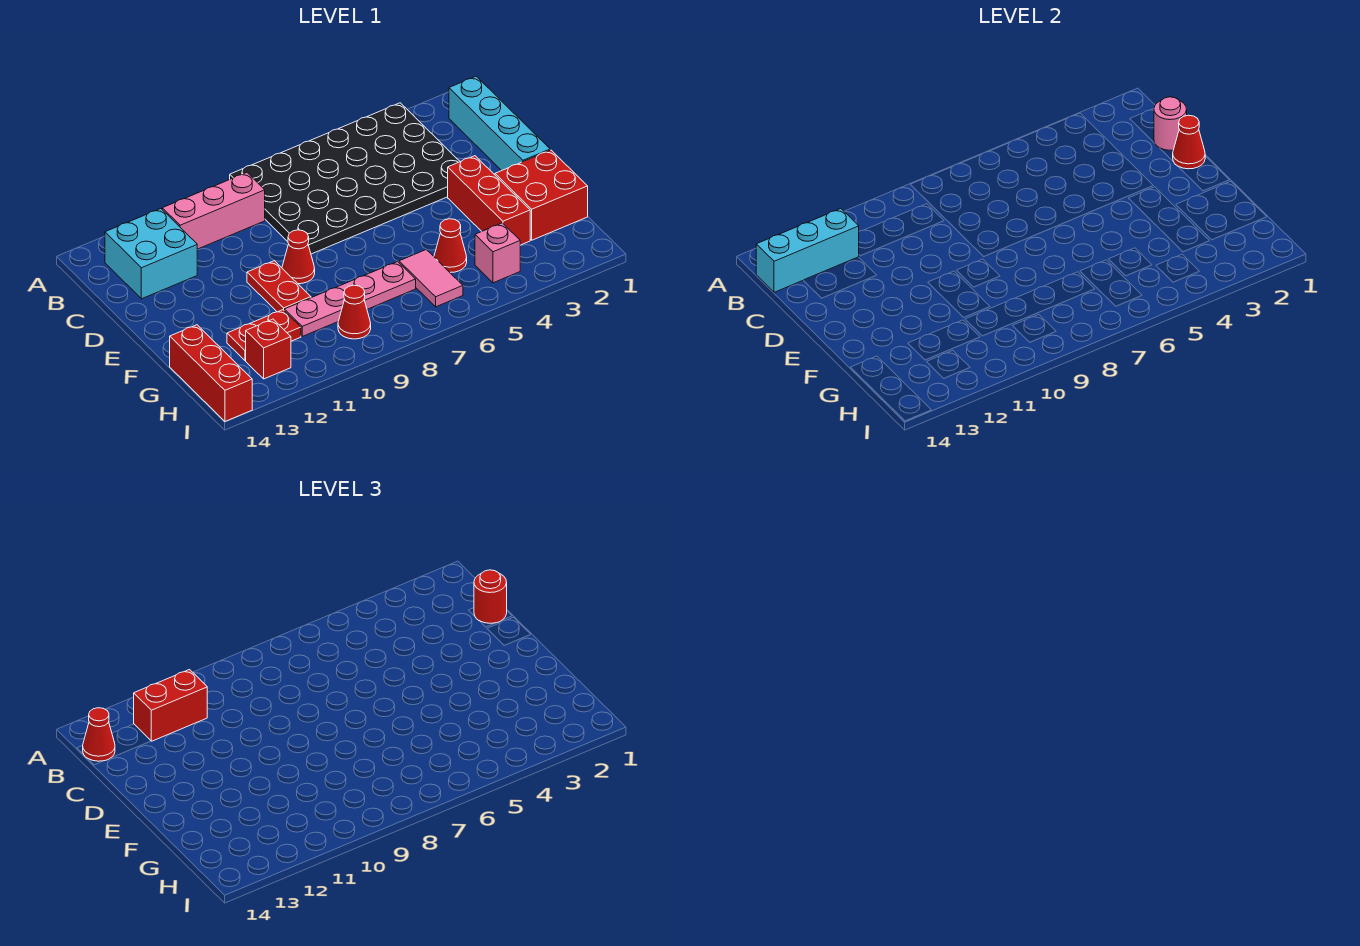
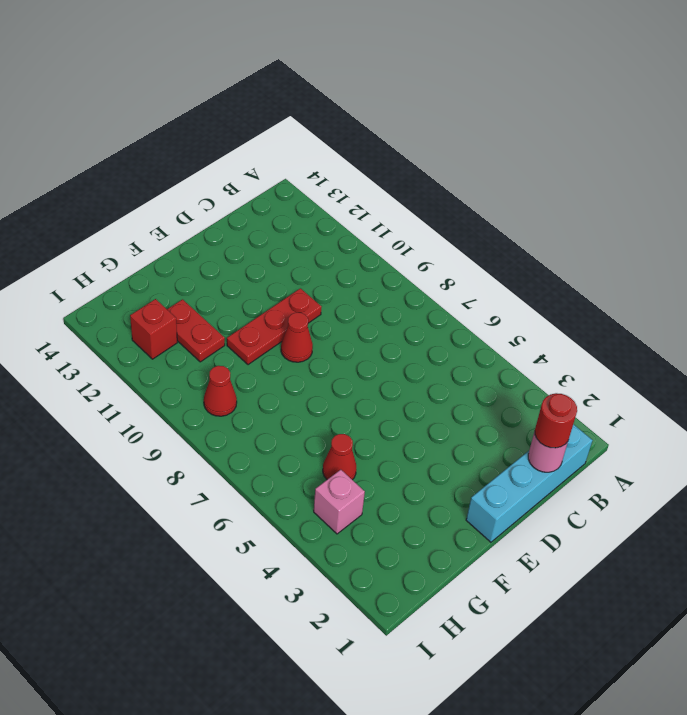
red 1x3 plate [227,288,321,365] -> red 1x2 plate [247,261,311,312]
none -> black 4x6 plate [230,103,460,254]
none -> pink 1x3 brick [162,173,265,249]
none -> cyan 2x2 brick [105,209,197,299]

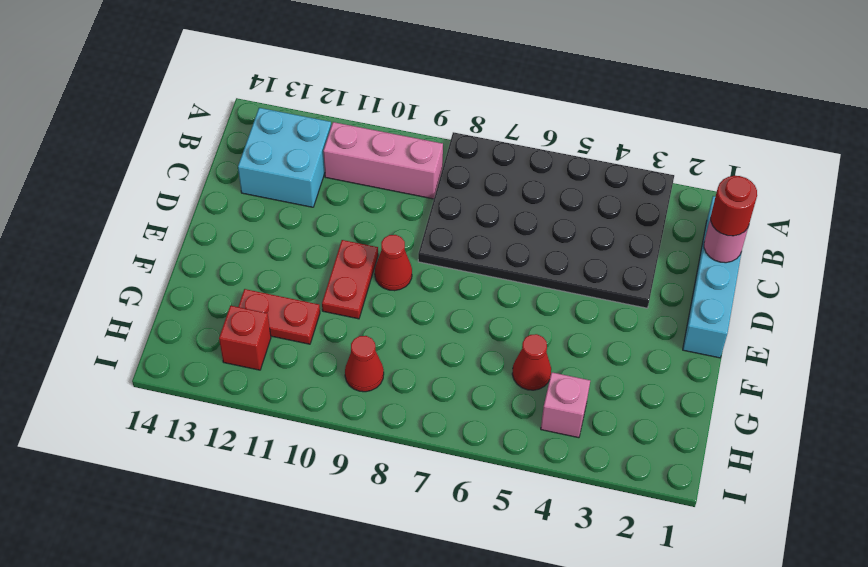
none -> red 1x3 brick [448,156,530,245]
none -> red 2x2 brick [495,150,588,240]
none -> pink 1x2 tile [399,250,463,307]

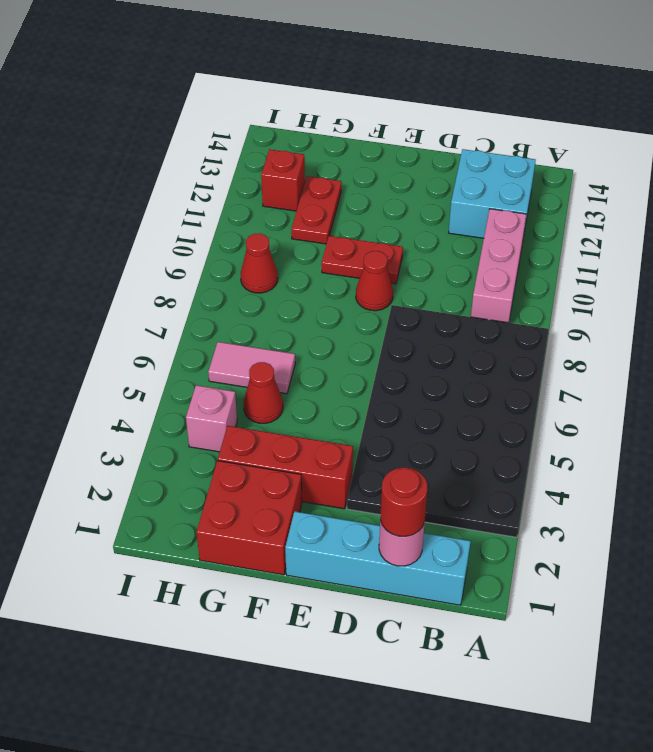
none -> pink 1x4 plate [284,262,416,336]
none -> red 1x3 brick [170,325,252,421]
none -> cyan 1x3 brick [756,209,859,292]

